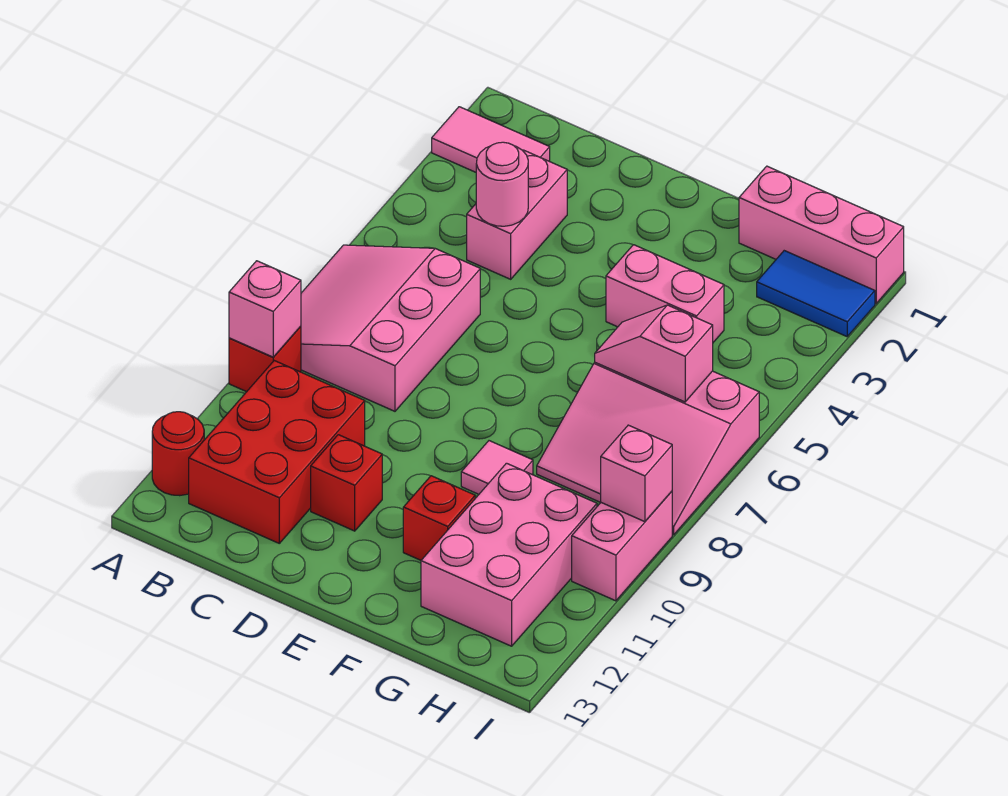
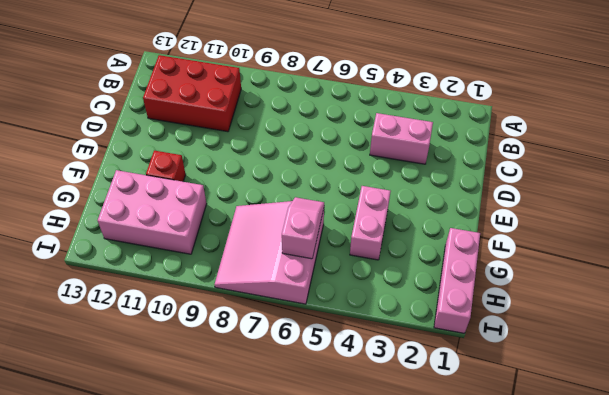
none -> pink 1x2 tile [432,107,550,172]
none -> pink 3x3 slope [301,245,480,411]
none -> red 1x1 brick [229,326,301,392]

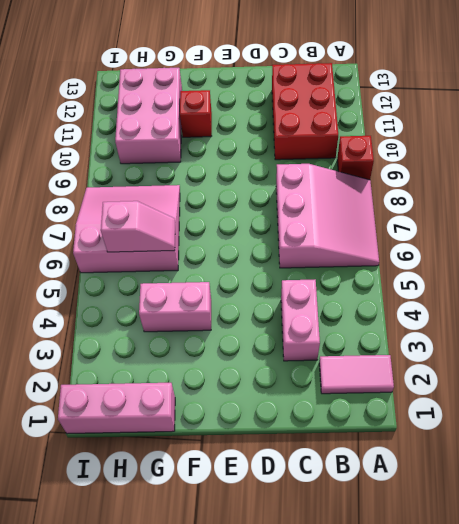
none -> red 1x1 round brick [152,412,204,496]
none -> red 1x1 brick [311,435,382,531]
none -> pink 1x1 tile [461,441,533,494]

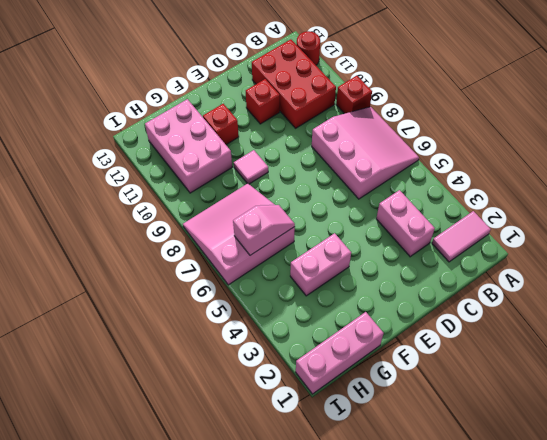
none -> blue 1x2 tile [757,251,875,337]
none -> pink 1x2 brick [572,491,672,601]
none -> pink 1x1 brick [229,261,301,357]

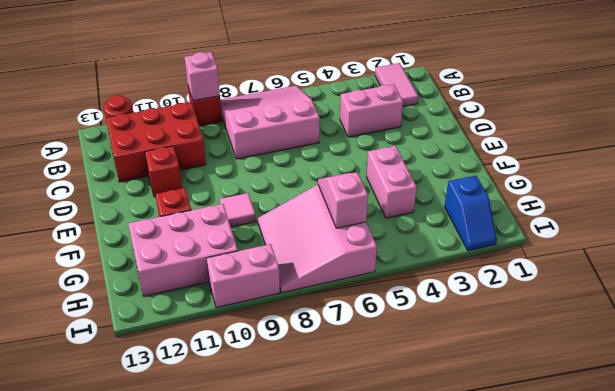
blue 1x2 slope [445,176,497,251] -> blue 1x2 tile [757,251,875,337]
none -> pink 1x3 brick [739,166,904,304]
none -> pink 1x1 round brick [476,142,528,226]
none -> pink 1x1 brick [601,425,672,522]

